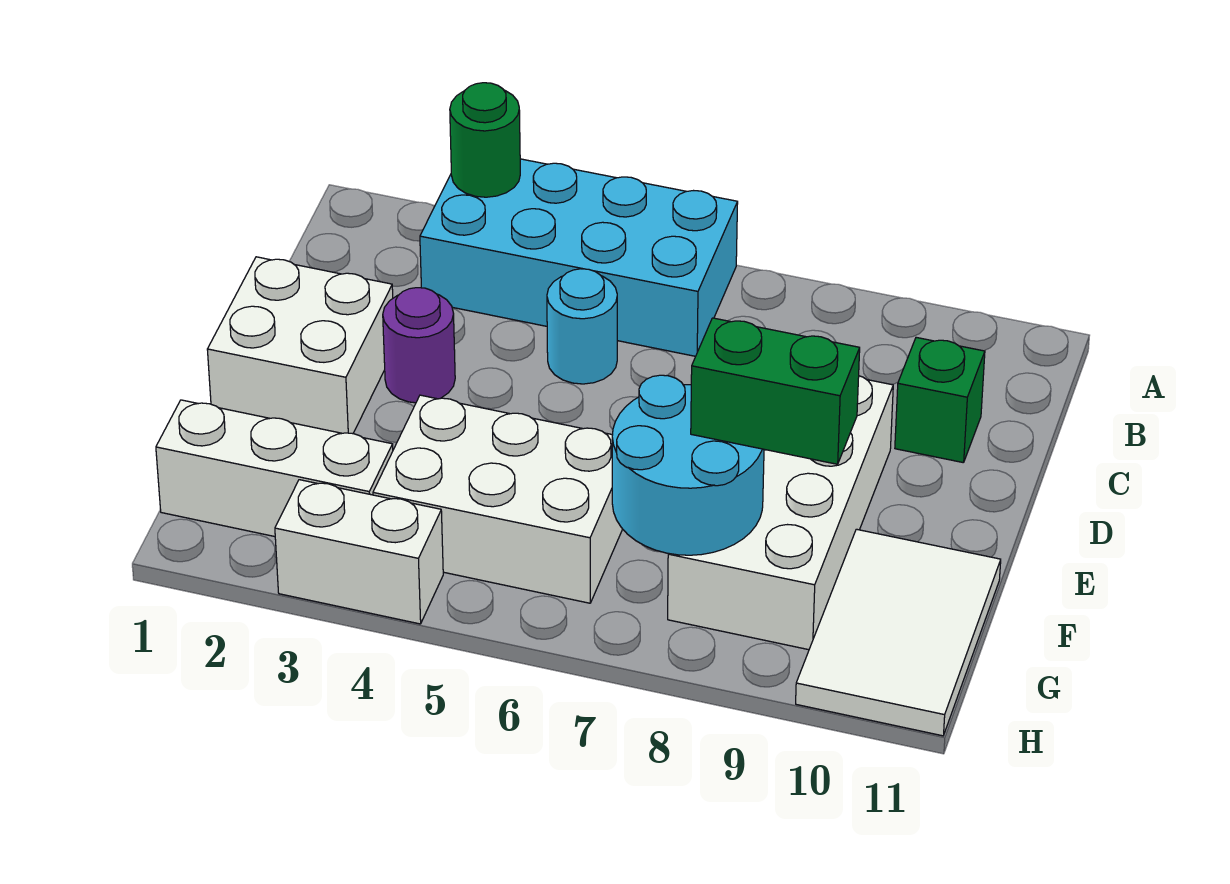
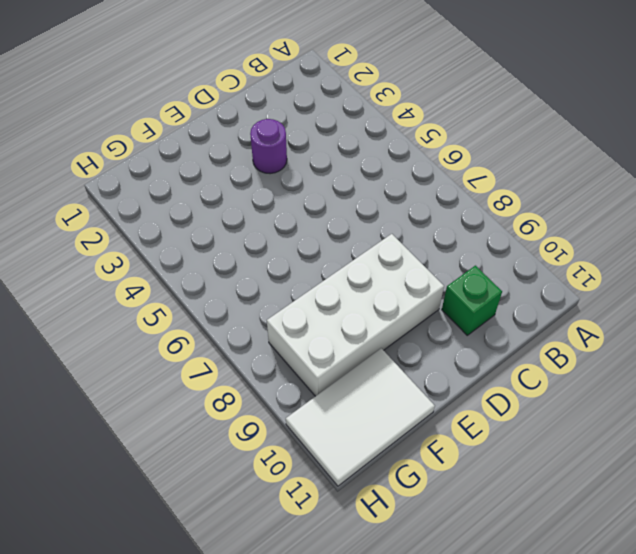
none -> cyan 2x4 brick [420,159,738,356]
none -> cyan 1x1 round brick [547,269,617,384]
none -> white 2x2 brick [207,257,393,434]

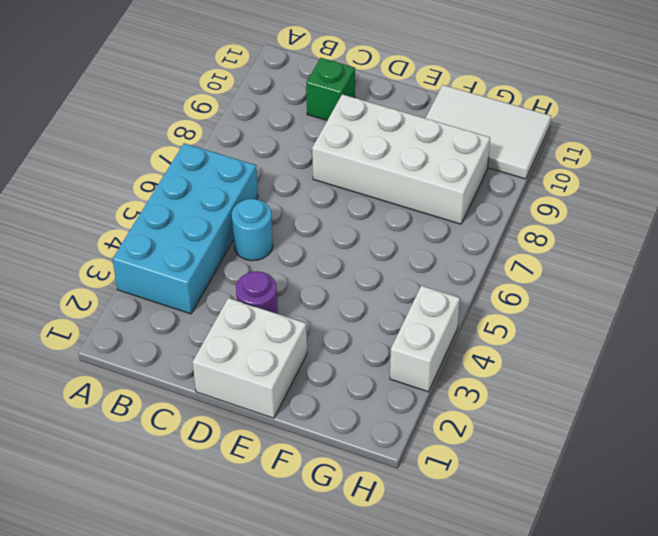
none -> white 2x3 brick [373,395,622,603]
none -> white 1x3 brick [156,400,393,537]
none -> green 1x1 round brick [450,83,520,197]

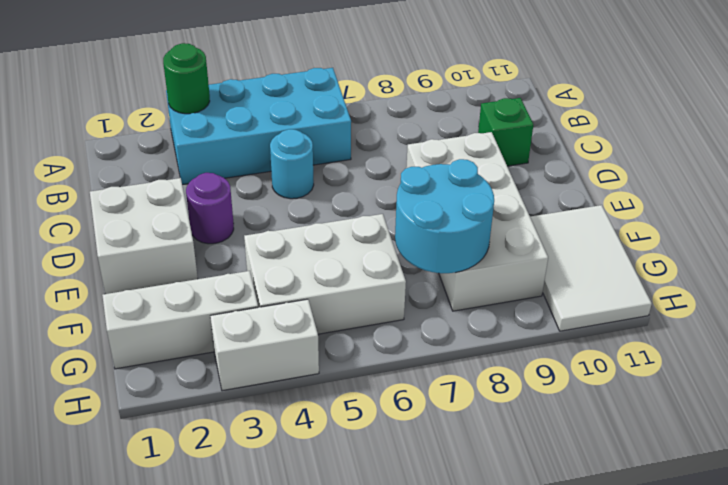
none -> green 1x2 brick [691,318,860,464]

